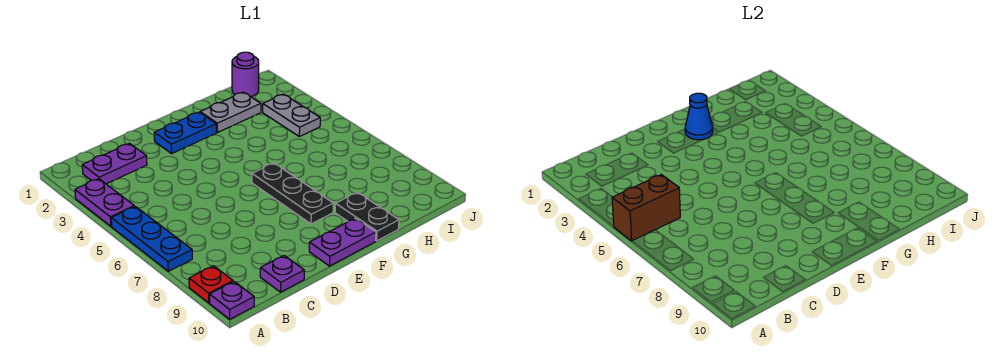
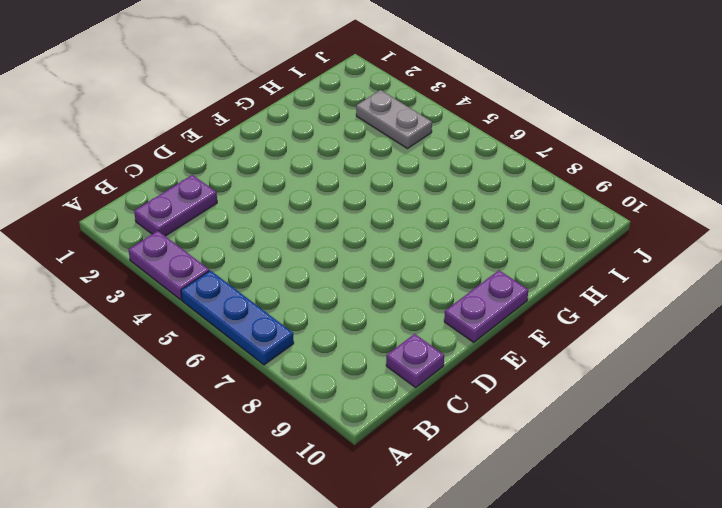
none -> red 1x1 plate [189,266,233,303]
none -> purple 1x1 plate [210,282,254,319]
none -> blue 1x2 plate [154,112,216,153]

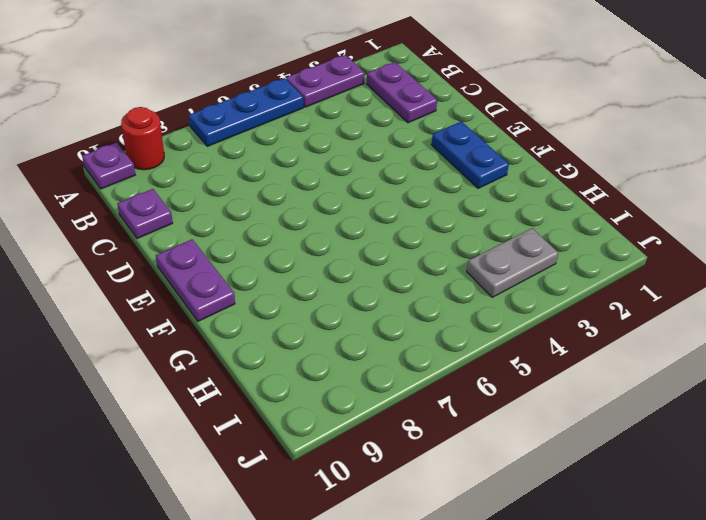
red 1x1 round brick [121,107,164,170] -> red 1x1 plate [189,266,233,303]
none -> black 1x3 plate [252,163,333,224]
none -> grey 1x2 plate [200,92,261,132]
none -> black 1x2 plate [335,192,399,241]

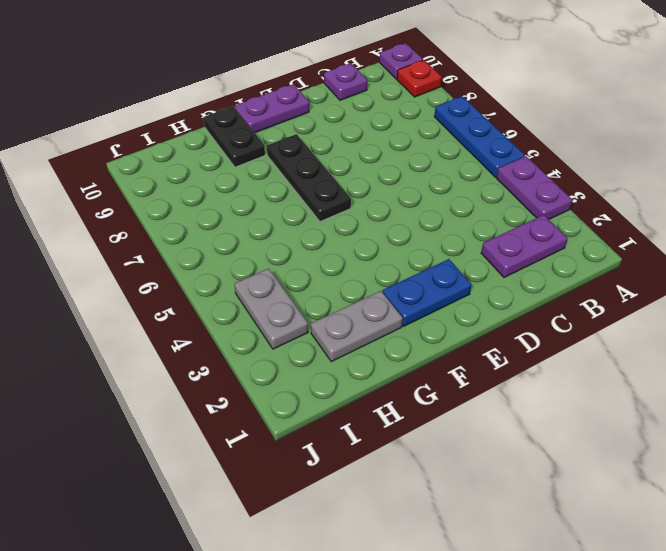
none -> purple 1x1 round brick [232,52,259,97]
none -> brown 1x2 brick [612,175,680,241]
none -> blue 1x1 cone [685,93,713,140]

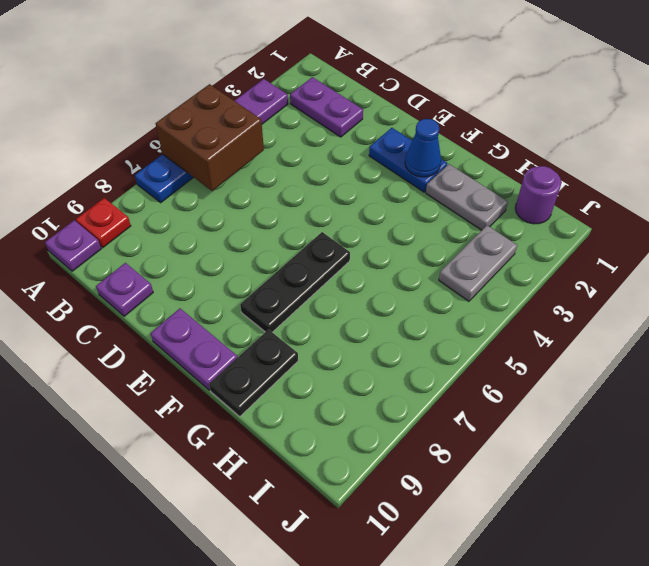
brown 2x2 brick [156,84,264,191] -> brown 1x2 brick [612,175,680,241]

